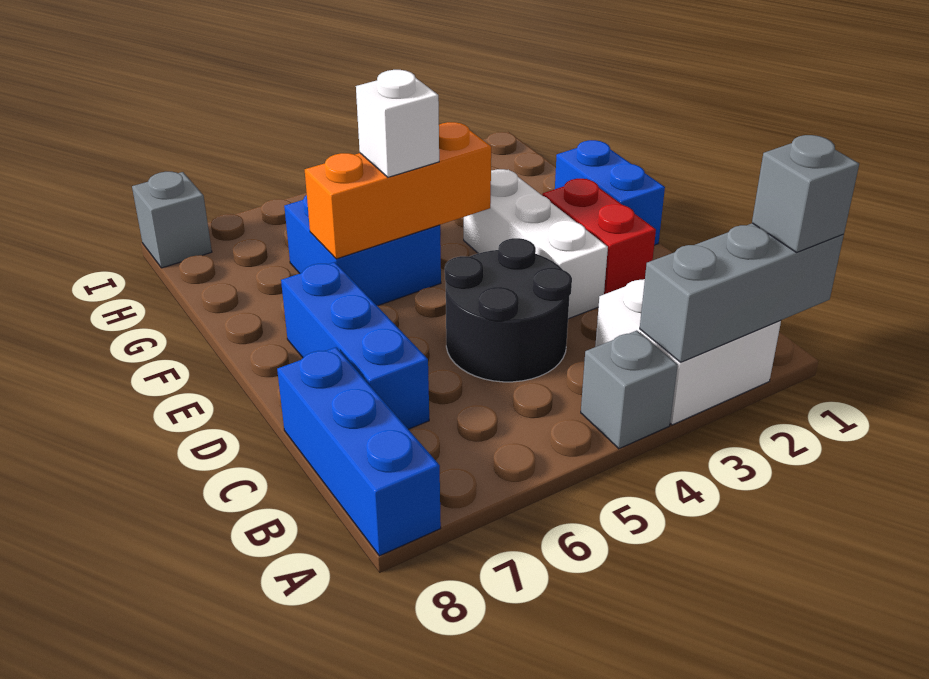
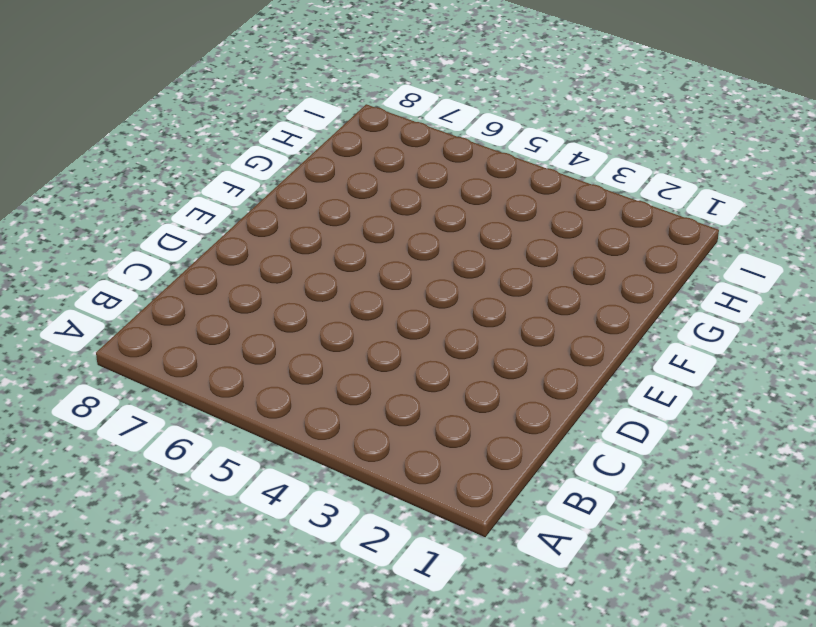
none -> white 2x2 brick [595,279,781,425]
none -> grey 1x1 brick [581,331,678,449]
none -> blue 1x3 brick [277,347,441,556]

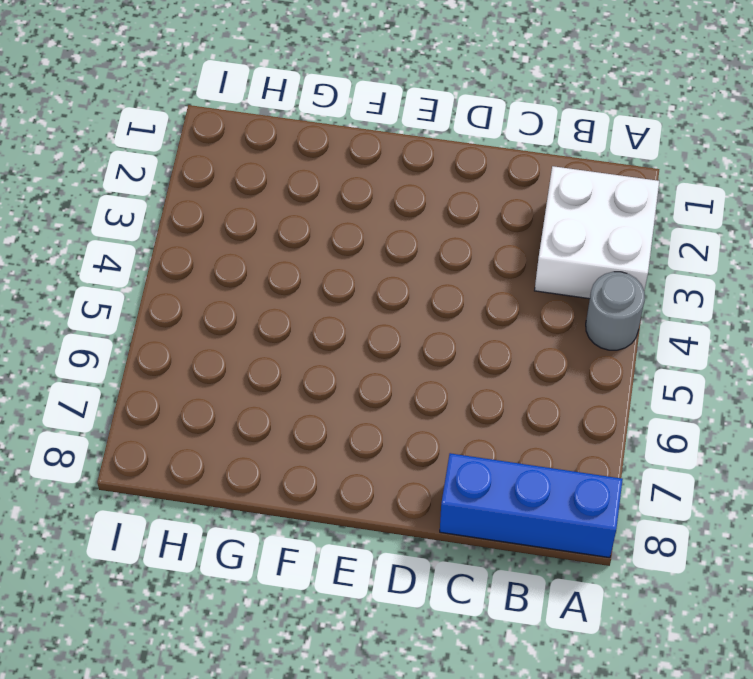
grey 1x1 round brick [586,272,645,350] -> grey 1x1 brick [581,331,678,449]
none -> black 2x2 round brick [445,238,572,382]
none -> blue 1x3 brick [281,262,429,429]
none -> red 1x2 brick [542,179,656,294]

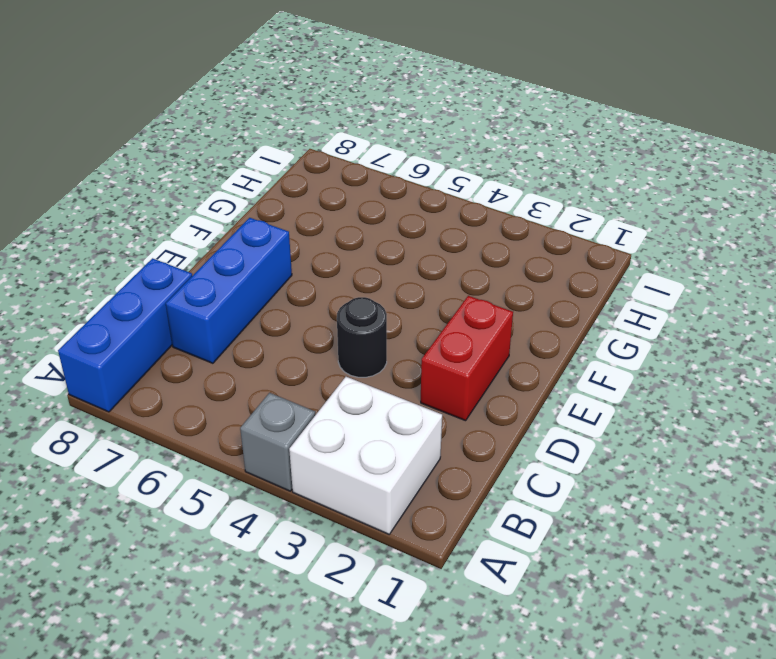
black 1x1 round brick [337,297,387,377] -> black 2x2 round brick [445,238,572,382]
none -> white 1x3 brick [464,169,608,319]
none -> blue 1x2 brick [555,140,665,245]
none -> blue 2x2 brick [284,195,441,306]

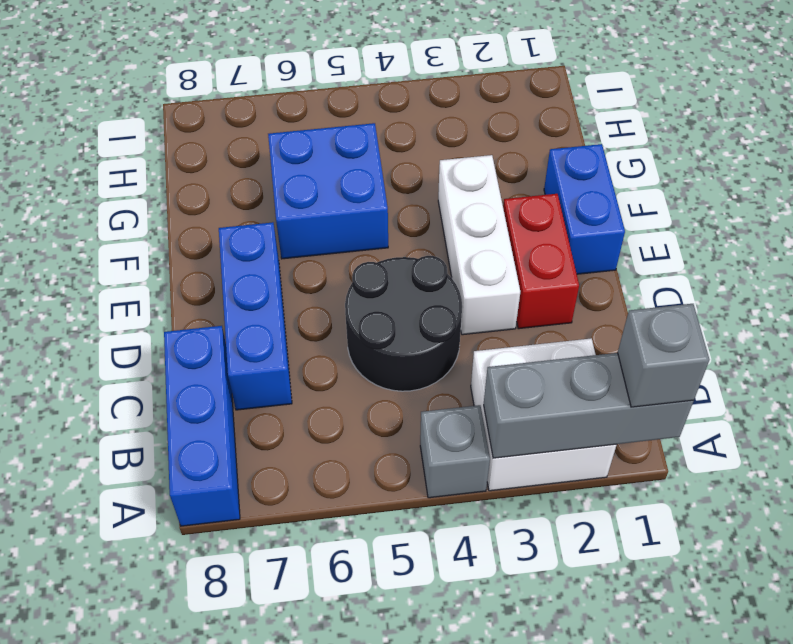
none -> grey 1x1 brick [132,172,212,268]
none -> orange 1x3 brick [305,122,491,259]
none -> white 1x1 brick [356,70,439,177]

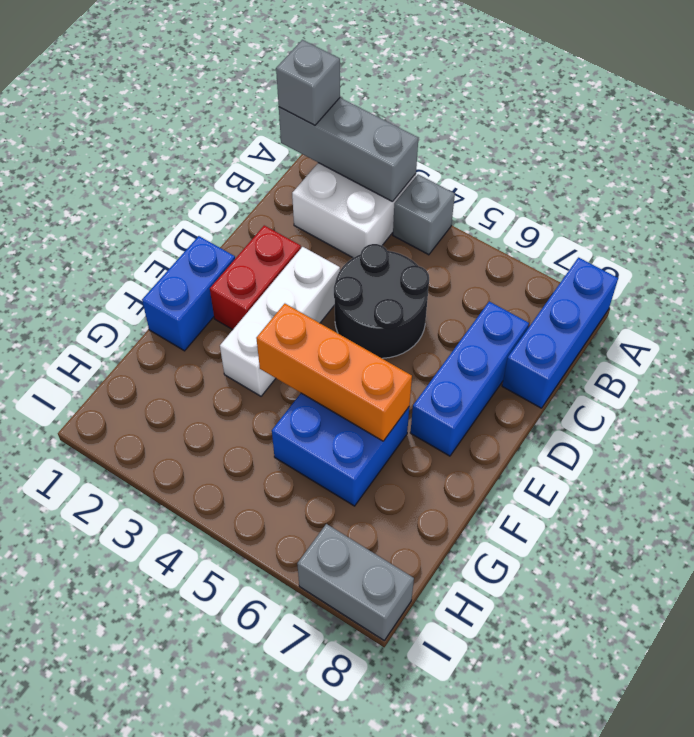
grey 1x2 brick [297,524,414,640] -> grey 1x1 brick [132,172,212,268]
none -> white 1x1 brick [356,70,439,177]

